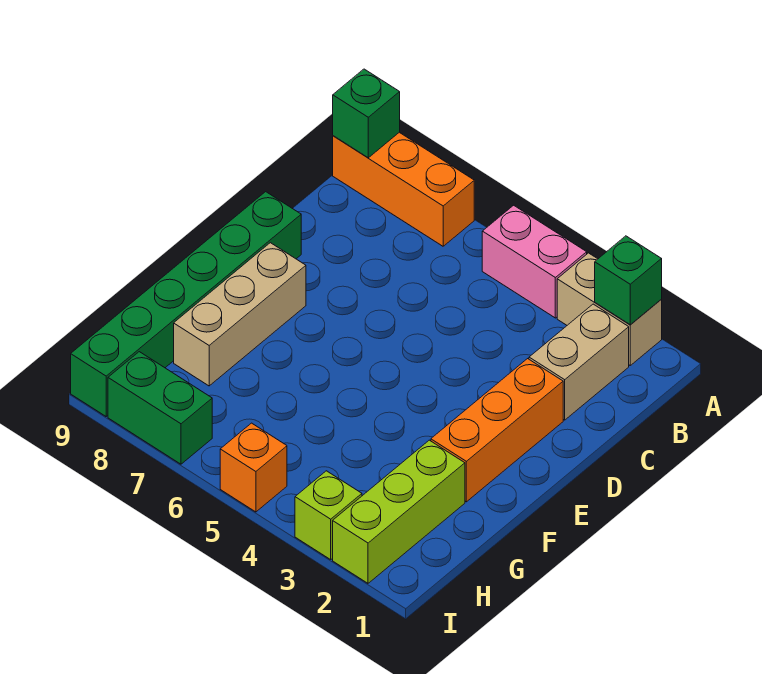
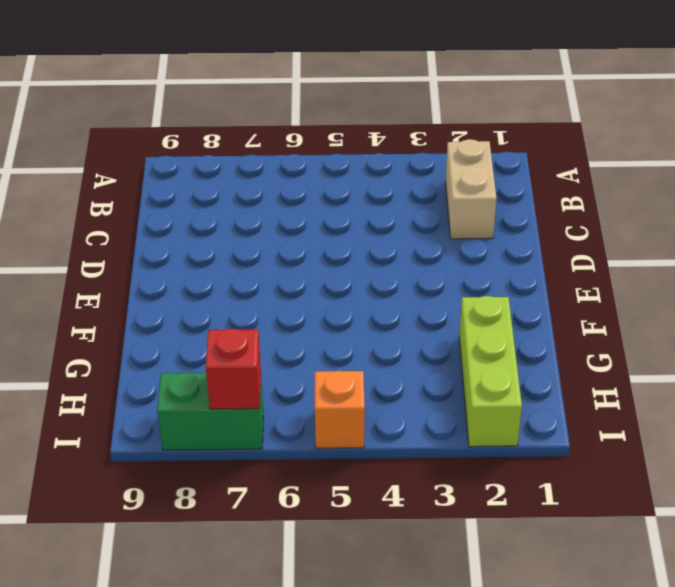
red 1x1 brick [206,329,261,409] -> none
none -> tan 1x2 brick [557,253,662,365]
none -> pink 1x2 brick [482,205,587,318]
none -> orange 1x3 brick [333,132,474,246]

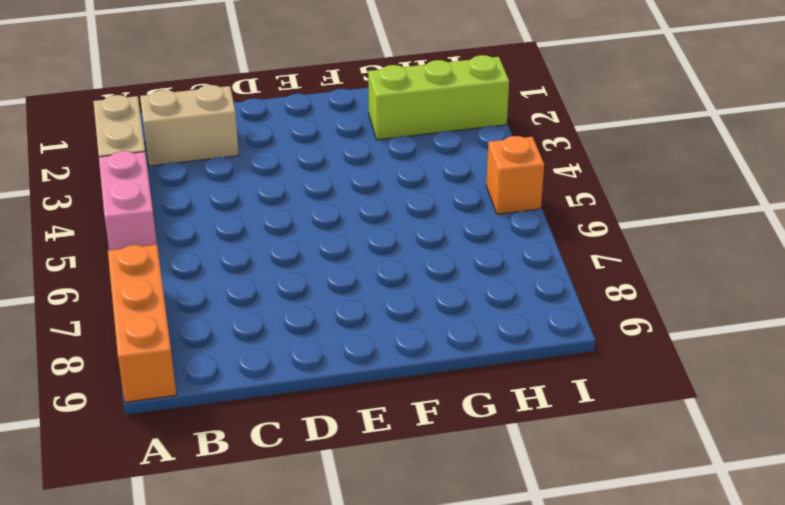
none -> orange 1x3 brick [431,359,563,502]
none -> green 1x6 brick [71,192,301,416]
none -> tan 1x3 brick [174,243,306,386]

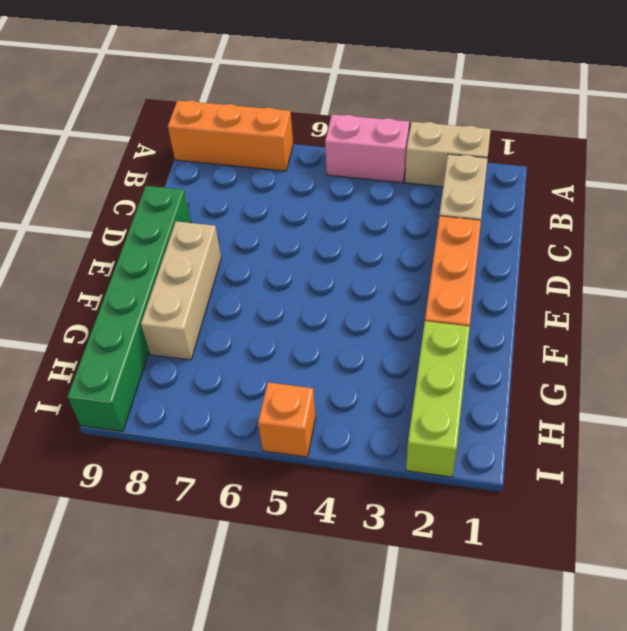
none -> lime 1x1 brick [295,471,362,559]
none -> green 1x2 brick [108,352,212,464]
none -> green 1x1 brick [595,236,662,325]

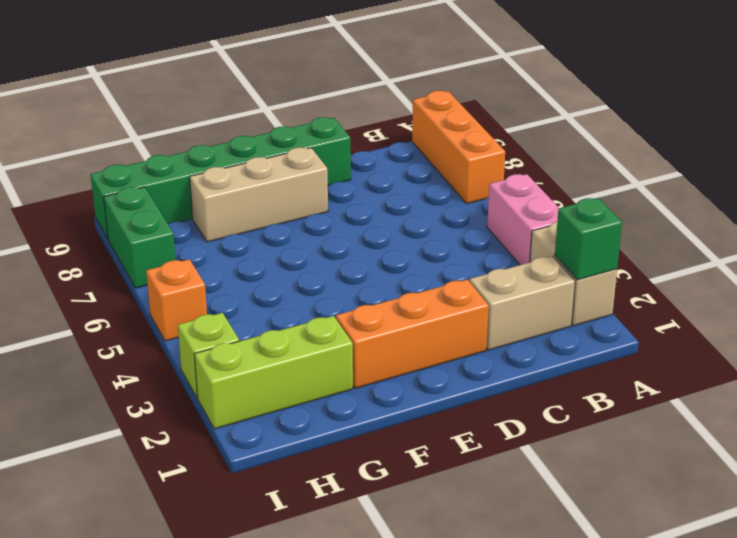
none -> green 1x1 brick [333,69,400,158]

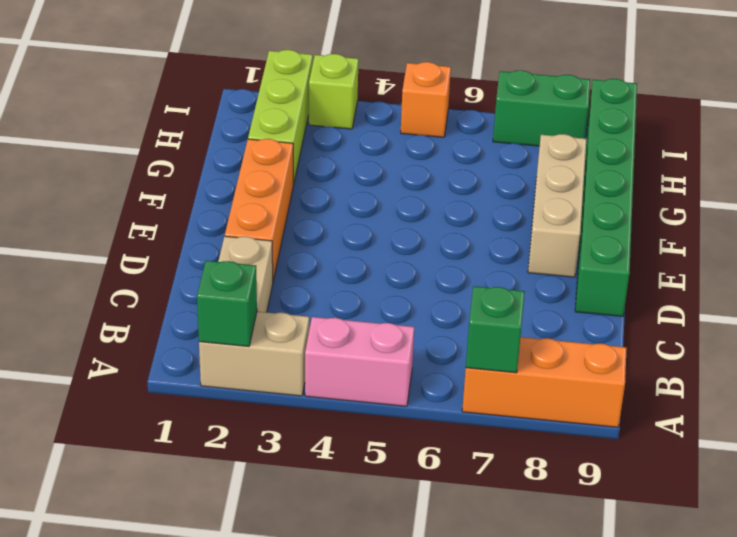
green 1x1 brick [466,286,525,373] -> green 1x1 brick moved to [333,69,400,158]

